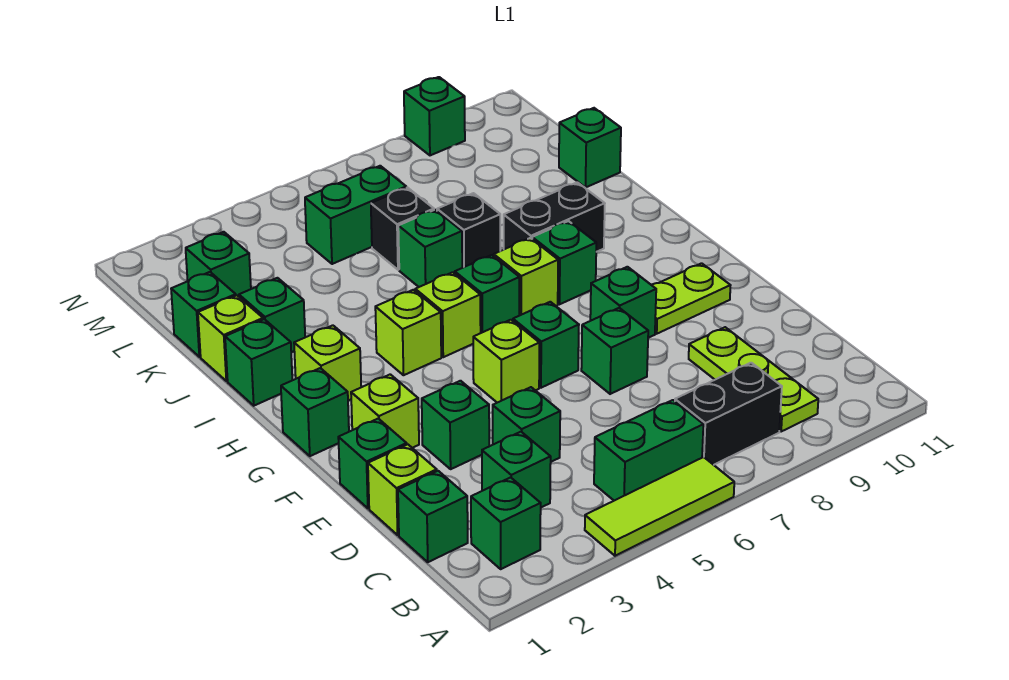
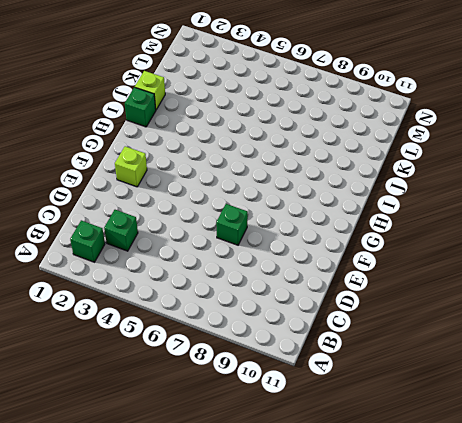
none -> lime 1x3 tile [585,457,734,556]
none -> green 1x2 brick [594,400,703,501]
none -> black 1x2 brick [675,363,782,465]
none -> lime 1x3 plate [689,327,818,431]

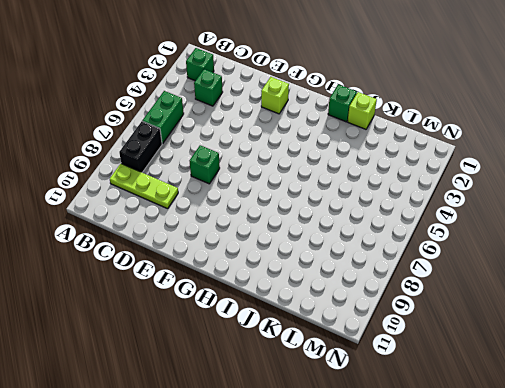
none -> lime 1x3 tile [585,457,734,556]
none -> green 1x1 brick [398,471,468,562]
none -> lime 1x1 brick [368,444,437,535]
none -> green 1x1 brick [493,387,560,462]

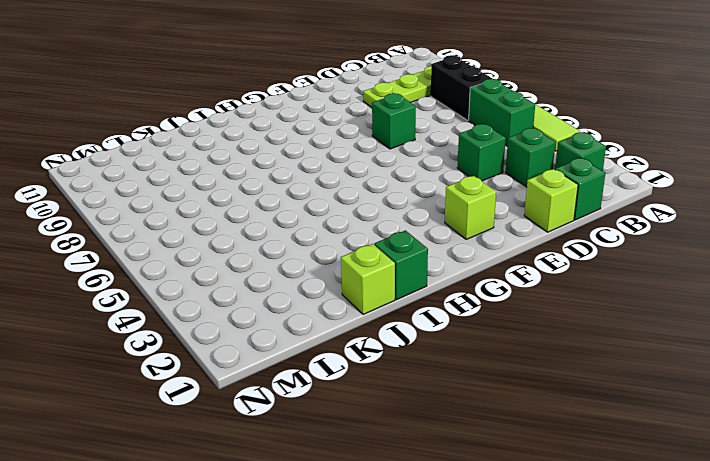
none -> green 1x1 brick [338,419,407,508]
none -> green 1x1 brick [422,381,489,469]
none -> lime 1x1 brick [473,320,539,403]
none -> green 1x1 brick [513,302,579,388]

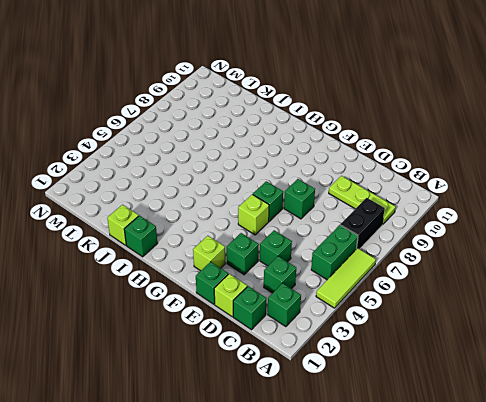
none -> green 1x1 brick [590,267,656,338]
none -> lime 1x2 plate [652,263,731,334]
none -> green 1x1 brick [281,368,349,456]
none -> lime 1x1 brick [294,325,361,401]

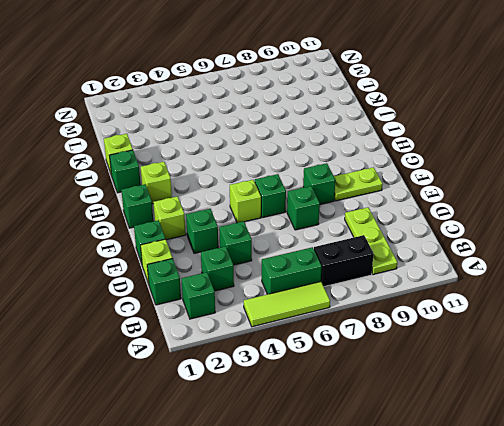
none -> lime 1x1 brick [375,290,441,375]
none -> lime 1x1 brick [415,272,481,357]
none -> green 1x1 brick [455,255,519,333]
none -> lime 1x1 brick [494,238,558,316]

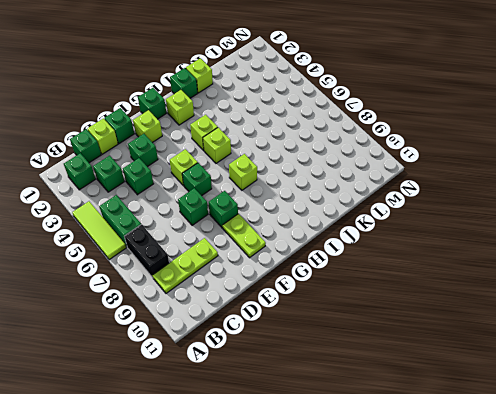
none -> green 1x1 brick [455,255,519,333]
none -> green 1x1 brick [532,221,596,304]
none -> black 1x2 brick [504,182,605,252]
none -> green 1x1 brick [239,278,305,352]

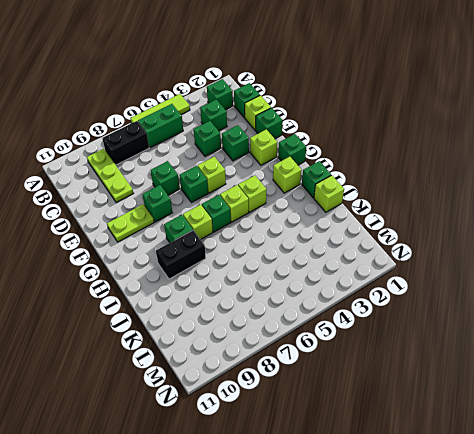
none -> green 1x1 brick [239,278,305,352]
none -> green 1x1 brick [398,210,462,287]
none -> black 1x1 brick [437,193,500,268]
none -> green 1x1 brick [171,272,236,357]

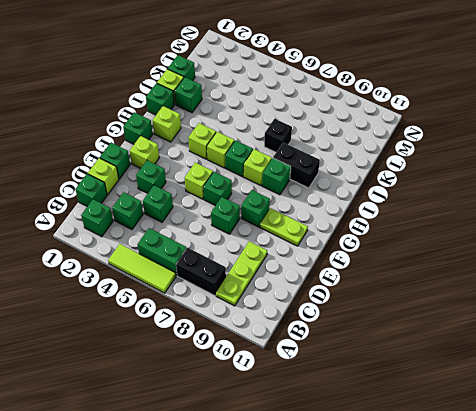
none -> green 1x1 brick [398,210,462,287]
none -> black 1x1 brick [371,188,434,270]
none -> green 1x1 brick [559,108,621,187]
none -> green 1x1 brick [186,232,251,297]

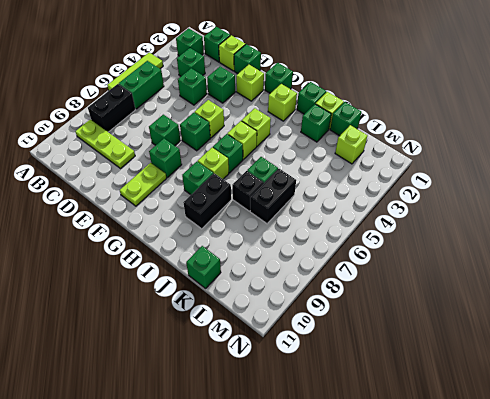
black 1x2 brick [250,169,296,224] -> black 1x1 brick [371,188,434,270]
lime 1x1 brick [335,125,368,164] -> green 1x1 brick [186,232,251,297]
none -> green 1x2 brick [305,166,406,264]
none -> green 1x1 brick [404,77,465,155]

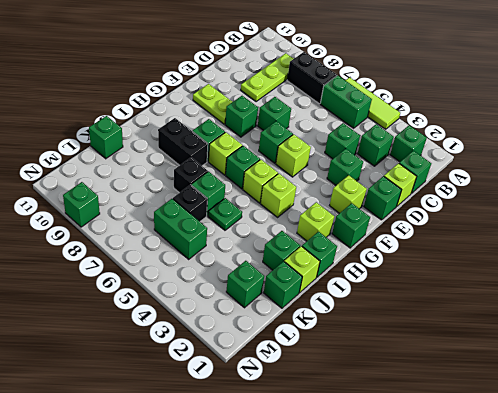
green 1x1 plate [208,198,242,230] -> none

